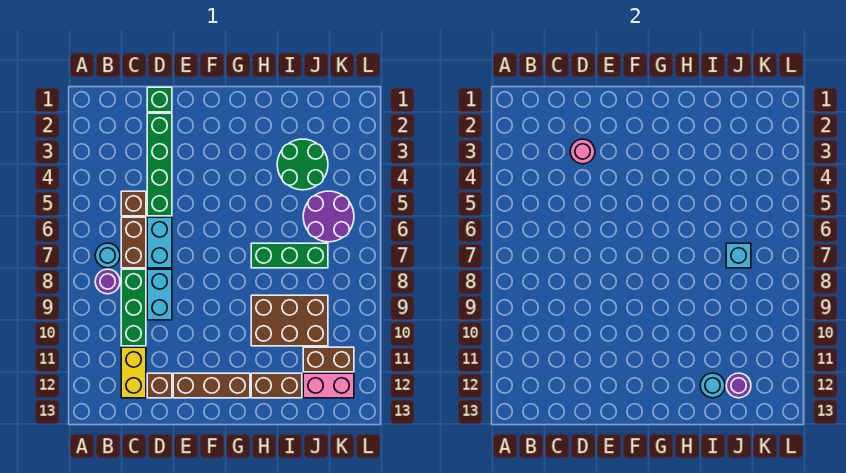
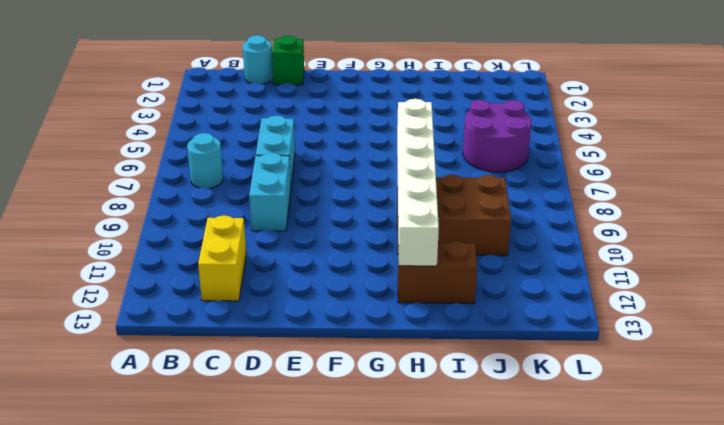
cyan 1x1 round brick [243,35,273,84] -> cyan 1x1 round brick moved to [700,373,725,398]
white 1x6 brick [397,99,439,266] -> none
none -> purple 1x1 round brick [95,269,120,294]
none -> brown 1x1 brick [121,191,146,216]
none -> brown 1x2 brick [121,217,146,268]

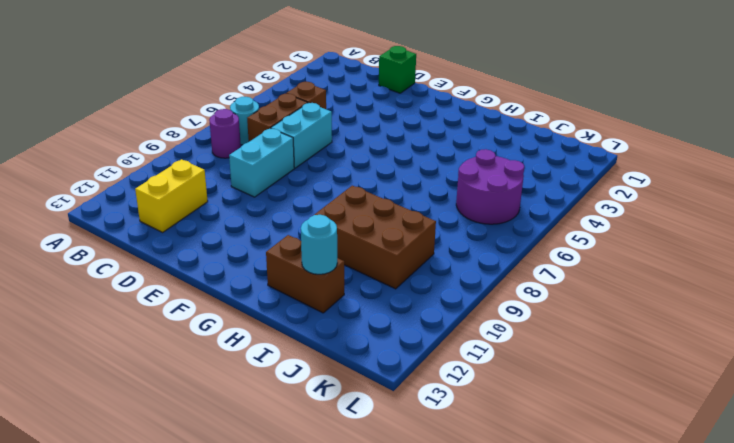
none -> green 1x3 brick [121,269,146,346]
none -> green 1x4 brick [147,113,172,216]
none -> brown 1x1 brick [147,373,172,398]

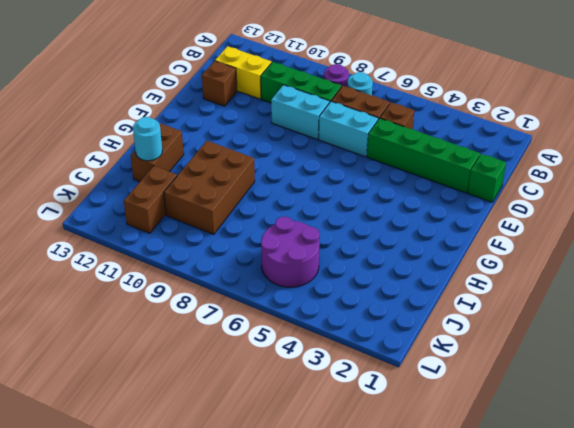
none -> brown 1x3 brick [173,373,250,398]
none -> green 1x3 brick [251,243,328,268]
none -> green 2x2 round brick [277,139,328,190]

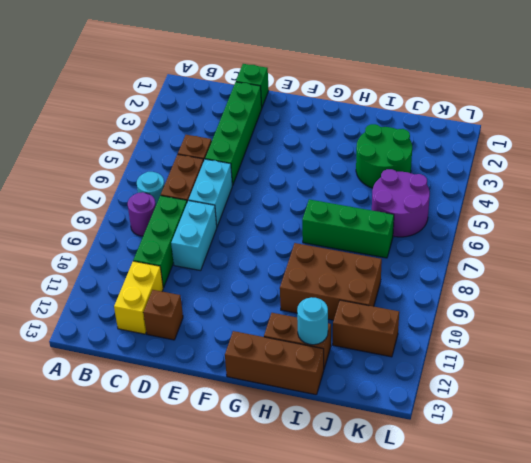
brown 1x3 brick [225,331,324,395] -> brown 1x3 brick moved to [173,373,250,398]
none -> pink 1x2 brick [303,373,354,398]
none -> pink 1x1 round brick [570,139,595,164]
none -> cyan 1x1 brick [726,243,751,268]

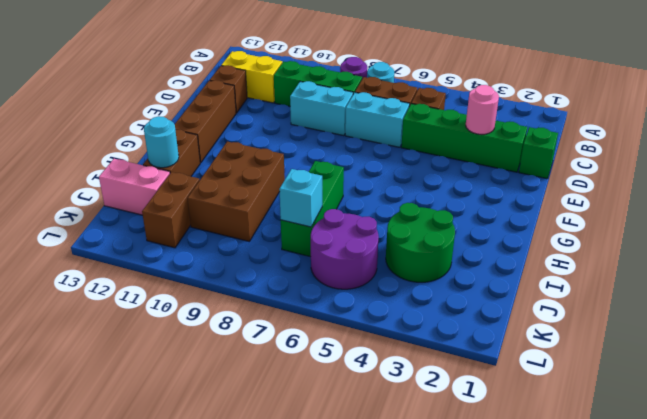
pink 1x2 brick [99,159,170,215] -> pink 1x2 brick turned to [303,373,354,398]
none -> purple 1x1 round brick [726,373,751,398]

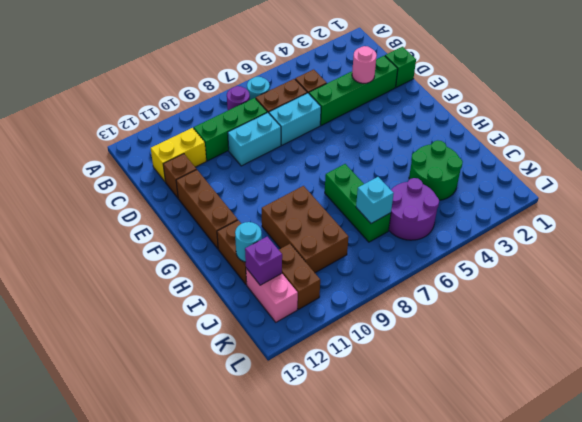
purple 1x1 brick [245,237,282,285] -> purple 1x1 round brick [726,373,751,398]

